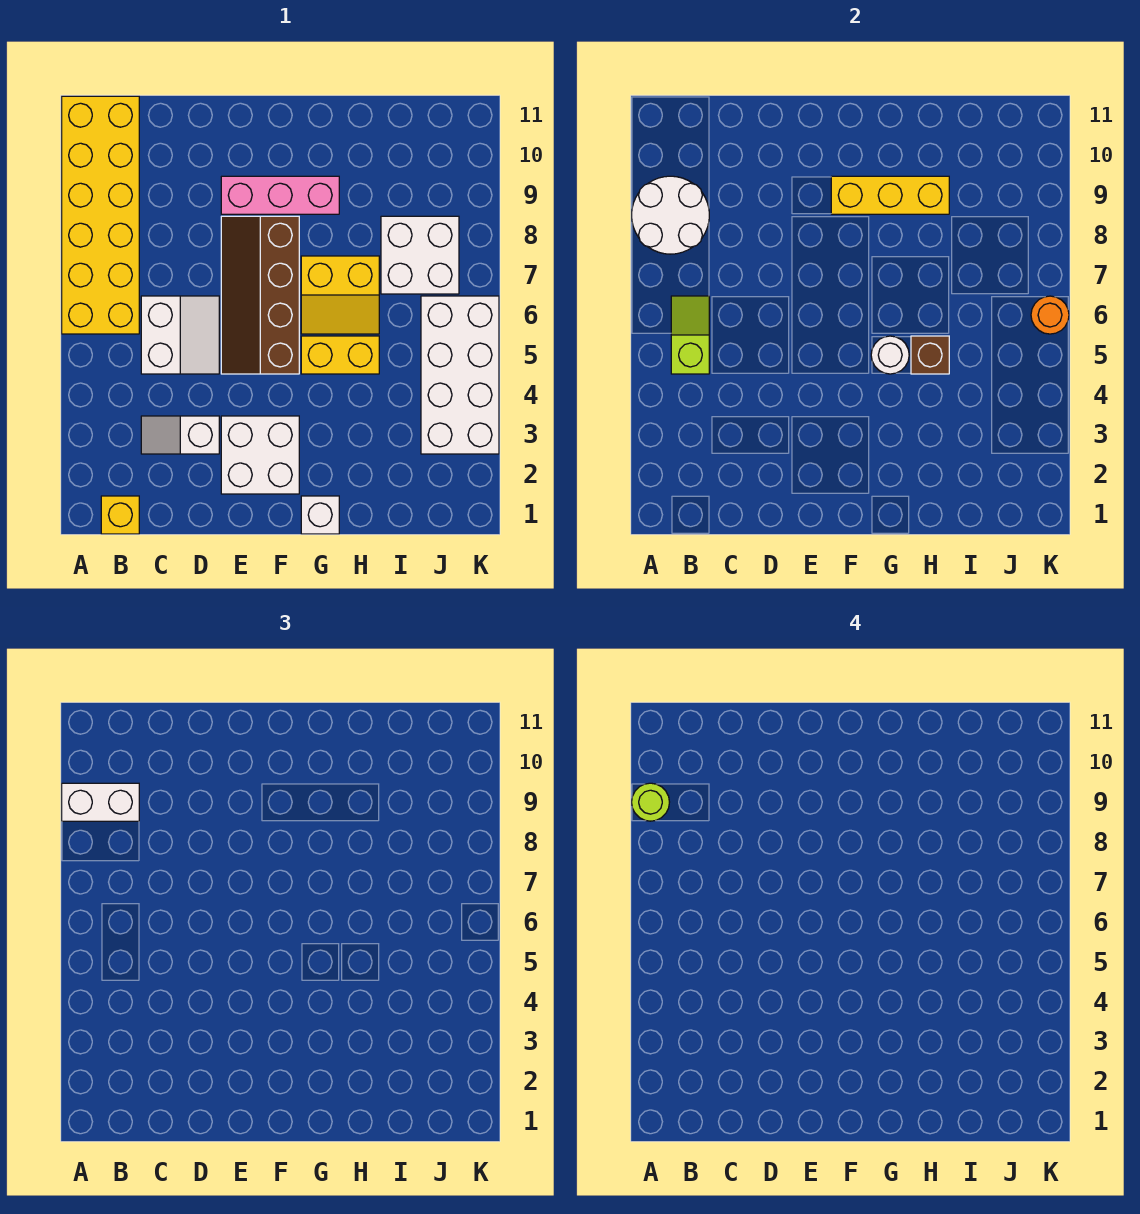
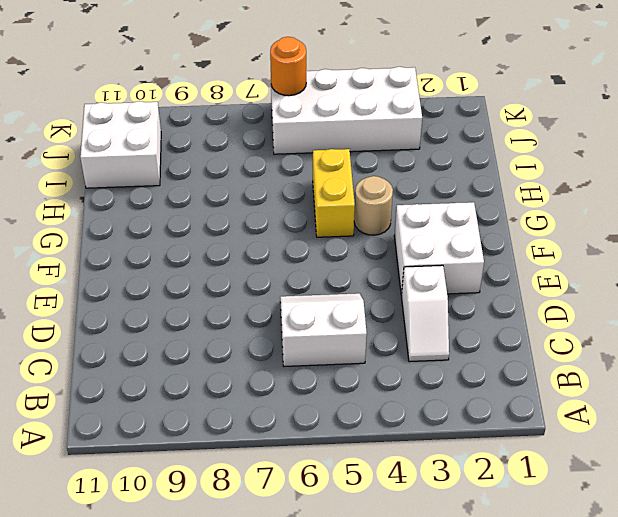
tan 1x1 round brick [354,176,393,235] -> none
white 2x2 brick [80,101,161,188] -> white 2x2 brick moved to [381,216,459,294]
none -> yellow 2x6 brick [62,96,139,334]
none -> yellow 1x1 brick [101,496,139,534]
none -> brown 2x4 slope [221,216,299,374]

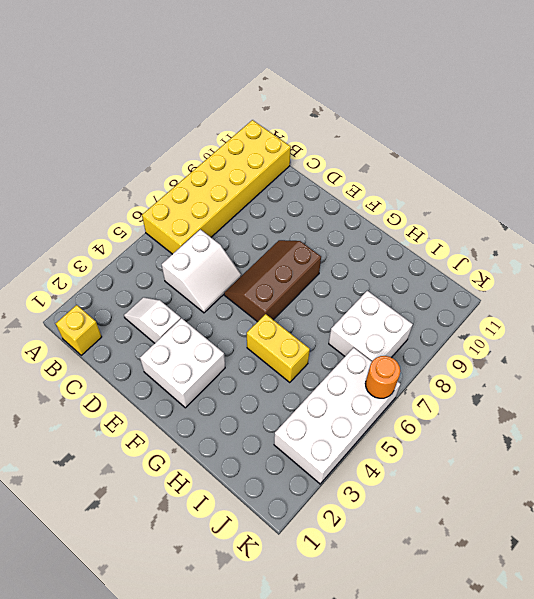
brown 2x3 slope [224,240,321,322] -> brown 2x4 slope [221,216,299,374]
none -> pink 1x3 brick [221,176,339,214]
none -> white 1x1 brick [301,496,339,534]
none -> yellow 2x2 slope [301,256,379,334]

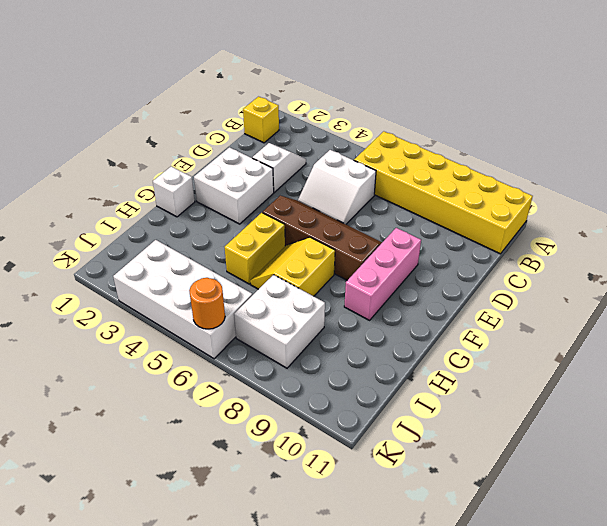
none -> white 2x2 round brick [632,176,709,254]
none -> lime 1x2 slope [671,296,709,374]
none -> yellow 1x3 brick [831,176,949,214]

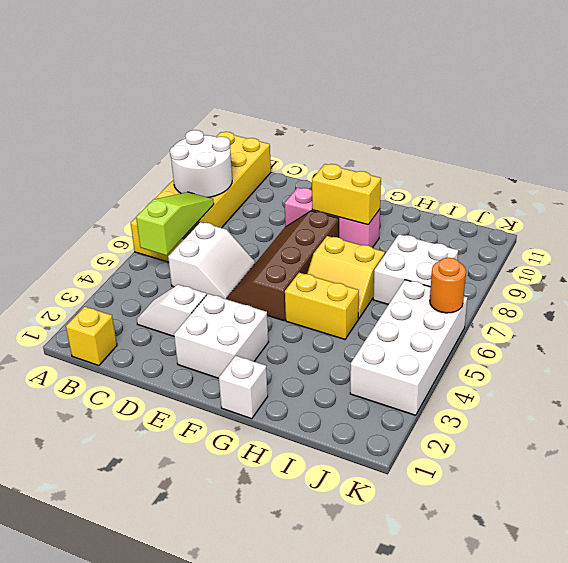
lime 1x3 slope [136,192,214,255] -> lime 1x2 slope [671,296,709,374]
yellow 1x2 brick [312,164,381,225] -> yellow 1x3 brick [831,176,949,214]
none -> white 1x1 round brick [871,336,909,374]
none -> brown 1x1 brick [911,336,949,374]
none -> white 1x2 brick [62,783,139,821]

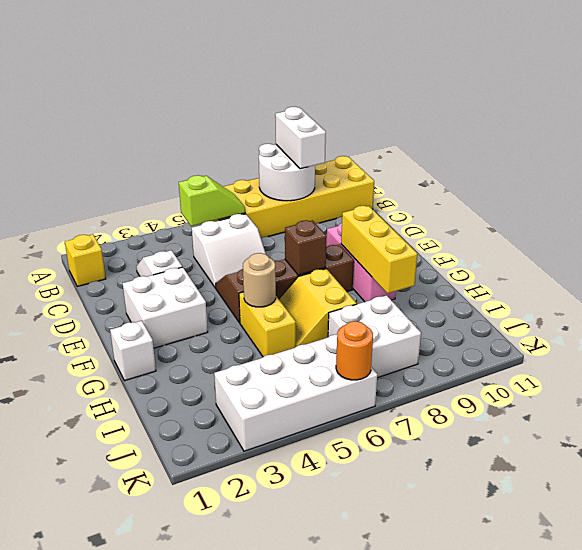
brown 1x1 brick [285,220,327,275] -> brown 1x1 brick moved to [911,336,949,374]
tan 1x1 round brick [243,253,276,307] -> white 1x1 round brick [871,336,909,374]
none -> lime 1x1 round brick [632,783,669,821]

